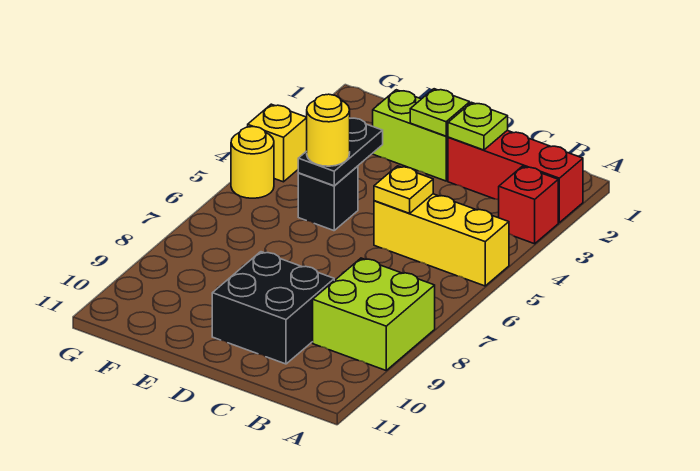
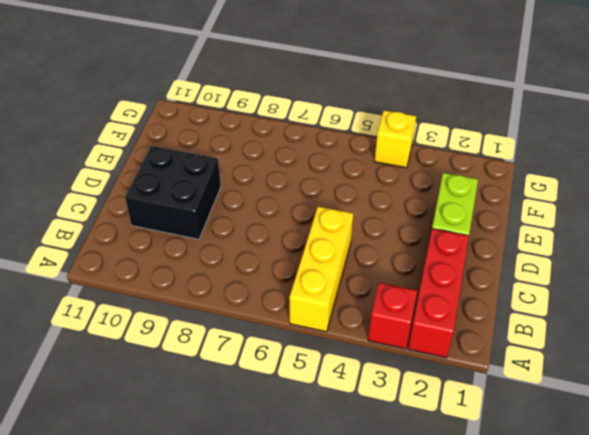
none -> lime 2x2 brick [313,258,435,370]
none -> black 1x1 brick [298,166,358,231]
none -> yellow 1x1 round brick [231,127,274,198]

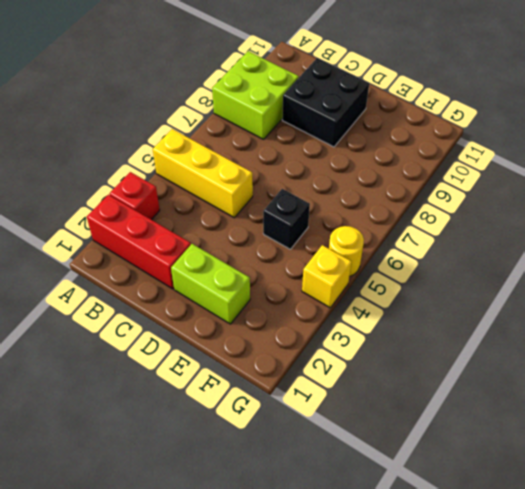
none -> lime 1x1 plate [448,102,508,150]
none -> yellow 1x1 plate [374,166,433,213]
none -> lime 1x1 plate [410,89,470,136]

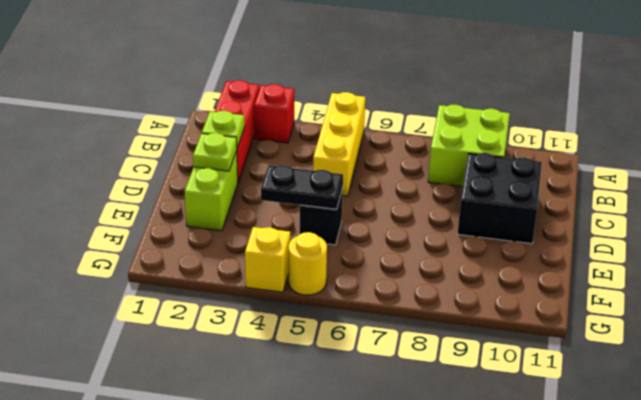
none -> yellow 1x1 plate [374,166,433,213]
none -> yellow 1x1 round brick [307,94,350,166]

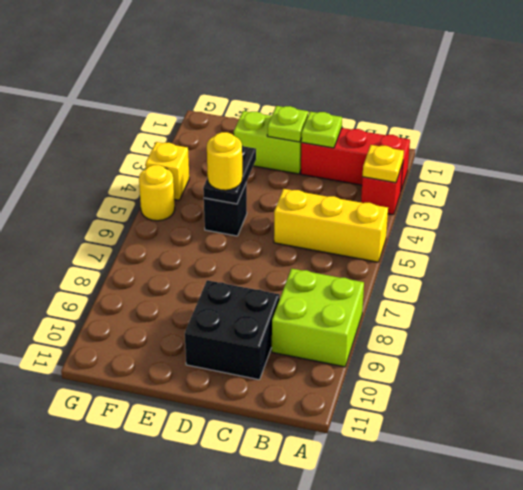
yellow 1x1 plate [363,145,404,183] -> yellow 1x1 plate moved to [374,166,433,213]

